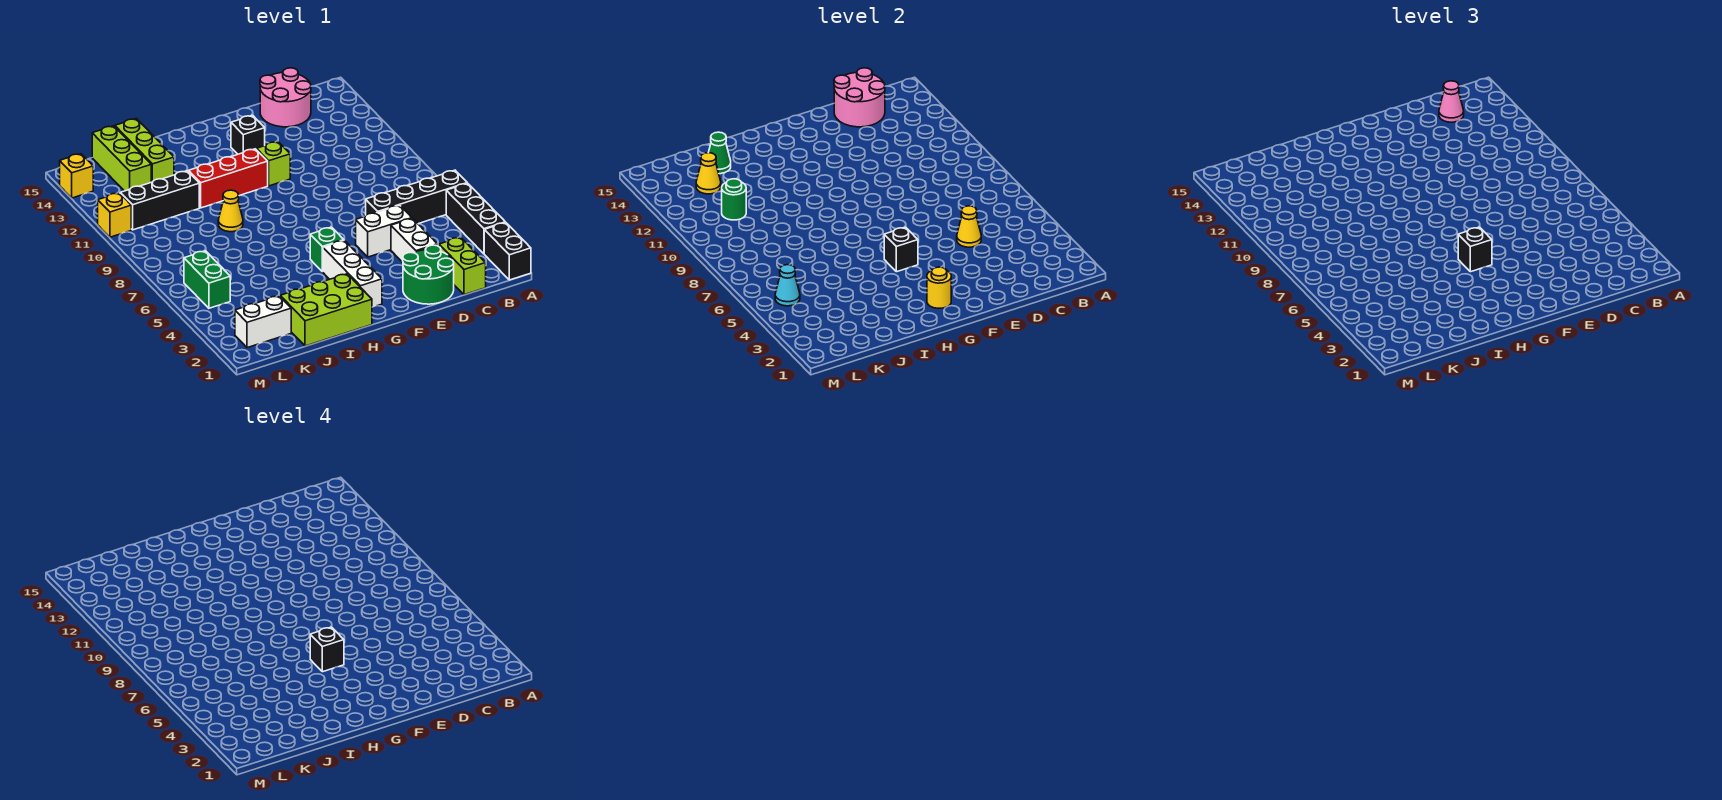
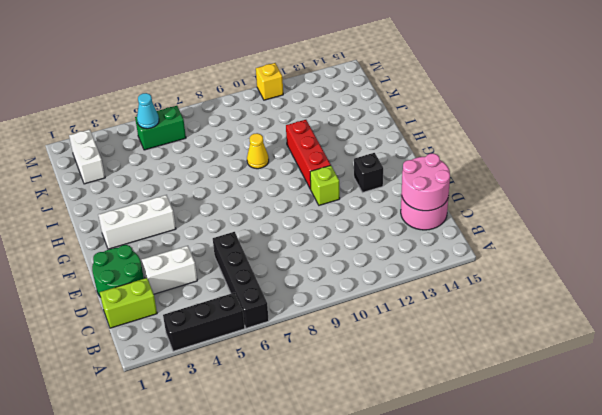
none -> black 1x2 brick [484,222,531,280]
none -> white 1x2 brick [356,205,412,257]
none -> green 1x1 brick [310,227,344,272]
none -> lime 2x3 brick [280,274,372,346]

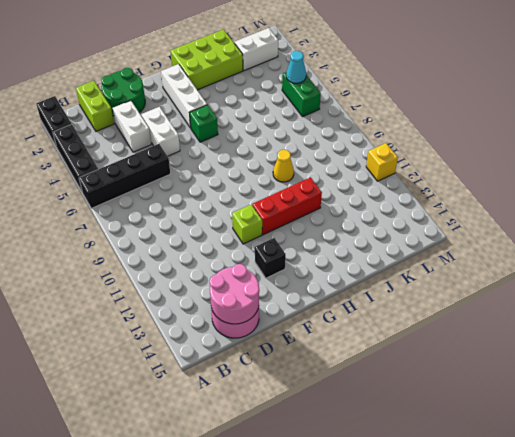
white 1x2 brick [141,107,180,156] -> white 1x2 brick turned to [356,205,412,257]
none -> black 1x3 brick [120,171,199,230]
none -> lime 1x3 brick [115,119,174,182]
none -> lime 1x3 brick [92,126,151,191]
none -> yellow 1x1 brick [60,154,93,198]

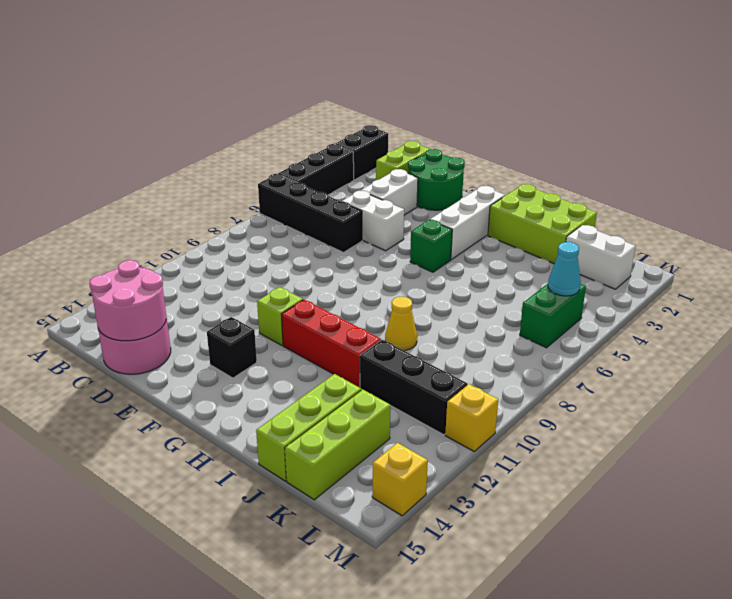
none -> yellow 1x1 cone [957,206,981,247]
none -> yellow 1x1 round brick [927,267,951,308]
none -> black 1x1 brick [884,227,918,272]
none -> green 1x1 cone [708,132,731,174]

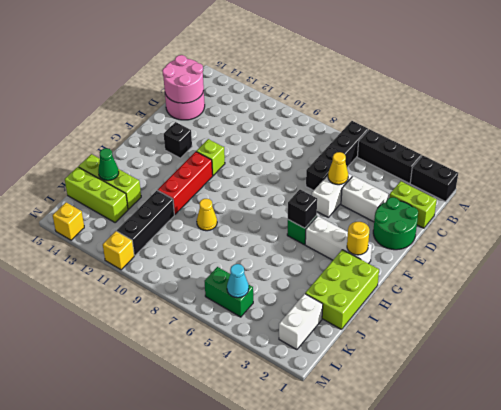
none -> green 1x1 round brick [722,179,746,220]
none -> yellow 1x1 cone [696,153,721,194]
none -> pink 1x1 cone [1439,81,1464,122]
none -> black 1x1 brick [1458,227,1492,272]

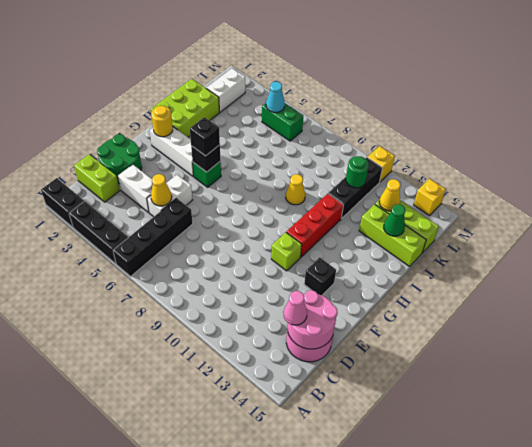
none -> black 1x1 brick [310,627,344,672]

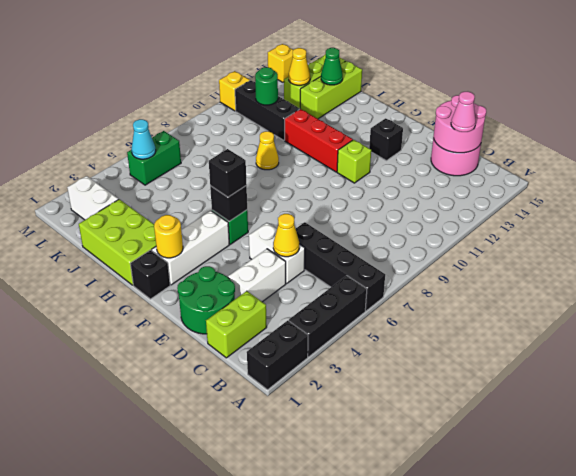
black 1x1 brick [130,250,170,299] -> black 1x1 brick moved to [310,627,344,672]

